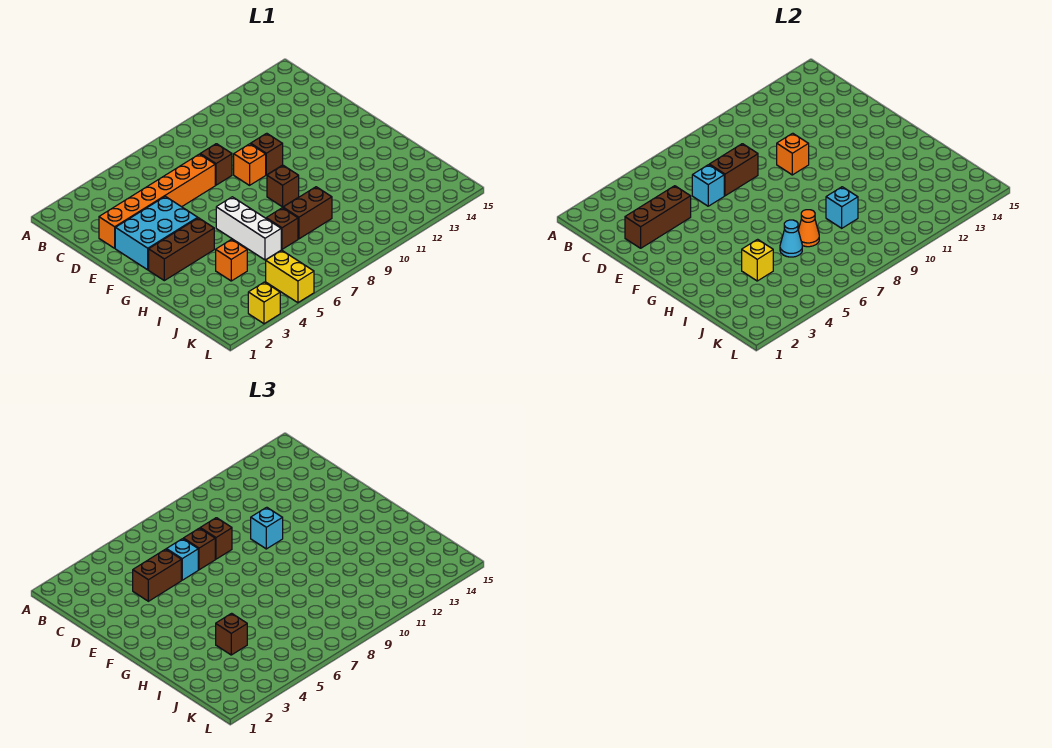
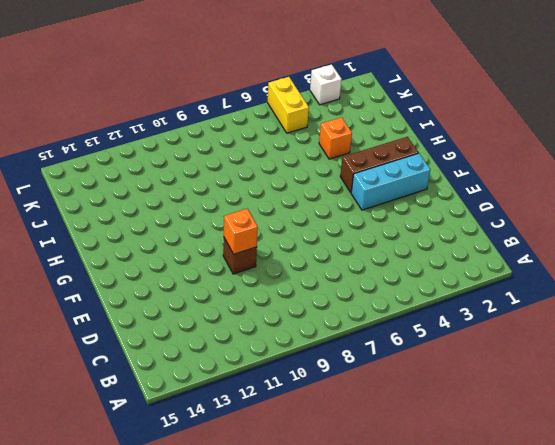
cyan 1x3 brick [351,153,431,210] -> cyan 2x3 brick [115,196,198,270]
white 1x1 brick [310,64,342,105] -> yellow 1x1 brick [248,282,280,324]
none -> orange 1x6 brick [99,154,215,248]
none -> brown 1x1 brick [200,144,232,185]
none -> orange 1x1 brick [234,144,266,185]

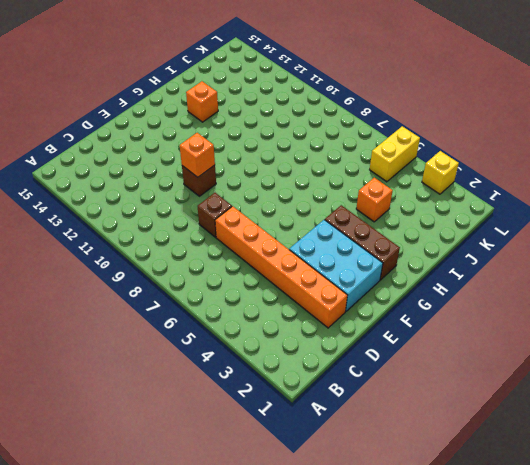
orange 1x1 brick [186,81,218,122] -> orange 1x1 brick moved to [234,144,266,185]
none -> white 1x3 brick [216,197,281,260]
none -> brown 1x1 brick [267,165,299,207]
none -> brown 1x1 brick [266,208,298,249]

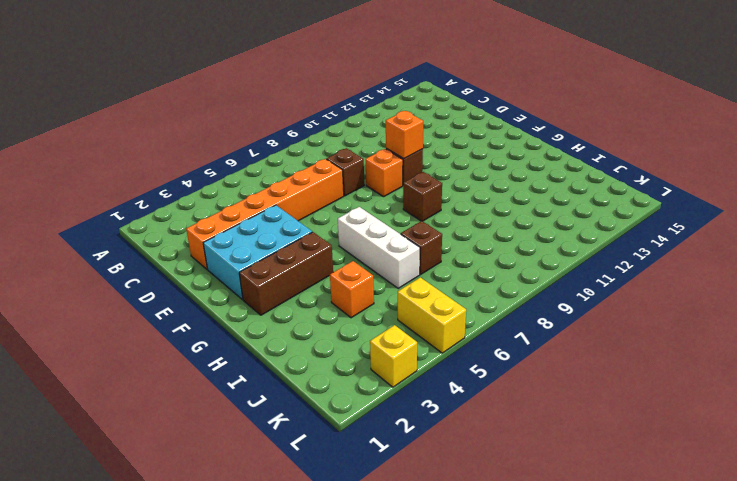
none -> brown 1x2 brick [283,187,332,239]
none -> brown 1x3 brick [625,186,691,248]
none -> cyan 1x1 brick [692,165,724,206]

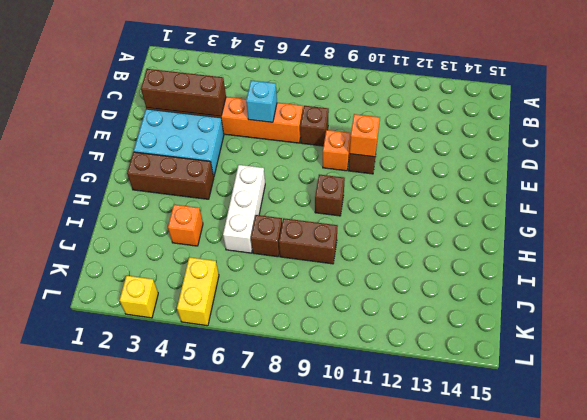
none -> brown 1x2 brick [709,144,758,196]
none -> yellow 1x1 brick [742,239,773,281]
none -> cyan 1x1 cone [780,220,802,257]

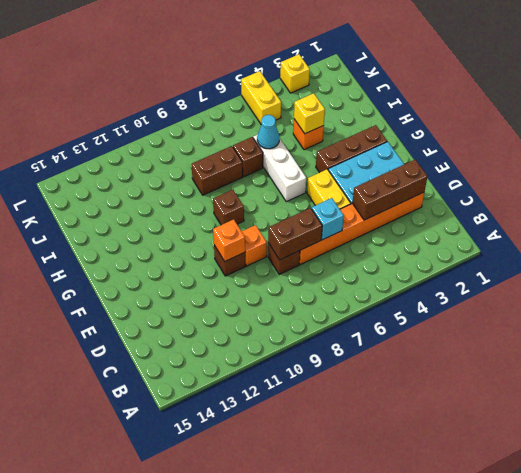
yellow 1x2 brick [307,169,351,209] -> none
none -> orange 1x1 cone [798,210,819,247]
none -> cyan 1x1 brick [826,187,858,228]
none -> brown 1x2 brick [133,549,181,601]

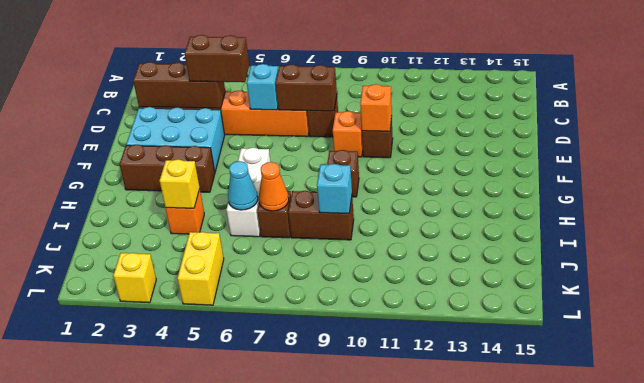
none -> cyan 1x1 brick [166,539,198,580]
none -> brown 1x1 brick [183,528,215,570]
none -> brown 1x1 brick [200,518,232,559]

